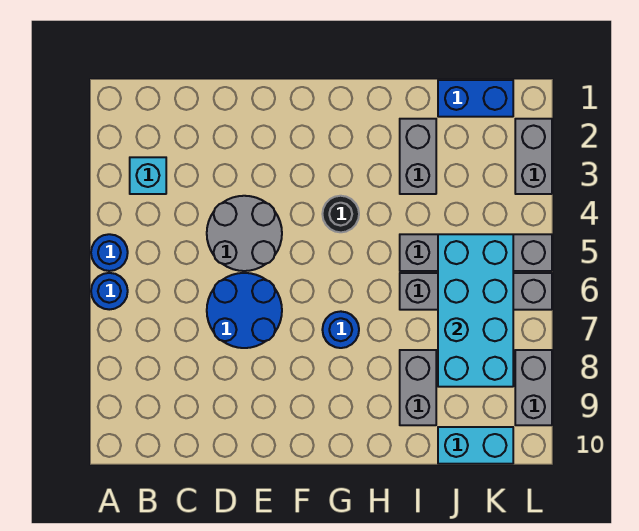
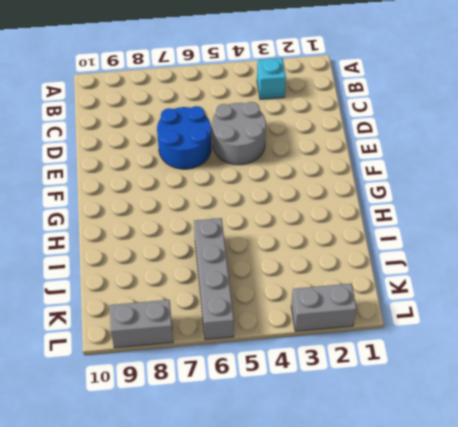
none -> blue 1x1 round brick [91,234,128,271]
none -> blue 1x1 round brick [91,273,128,310]
none -> black 1x1 round brick [322,196,359,232]

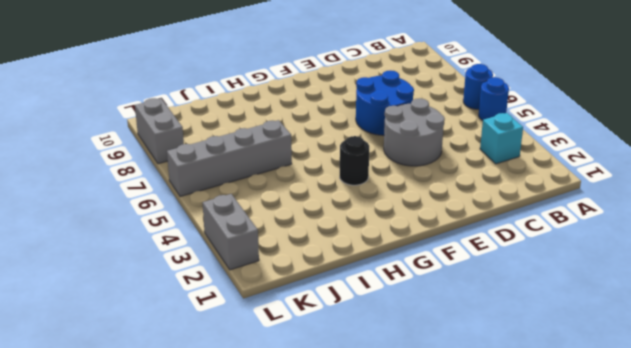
none -> blue 1x1 round brick [322,311,359,348]
none -> grey 1x2 brick [400,119,436,194]
none -> grey 1x4 brick [400,234,552,271]

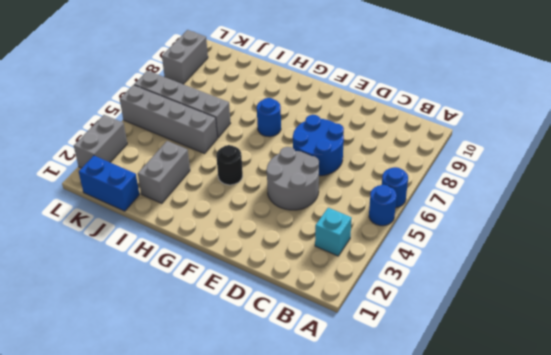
none -> grey 1x2 brick [400,350,436,425]
none -> cyan 1x2 brick [438,427,513,464]
none -> cyan 2x4 brick [438,234,513,387]

